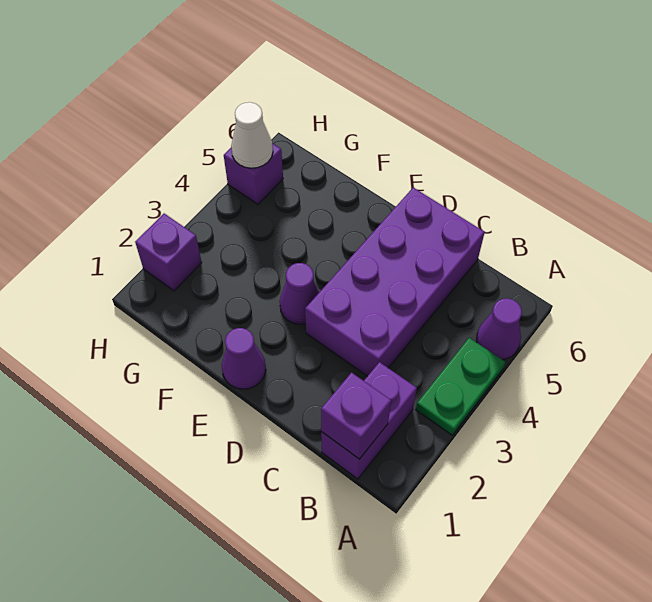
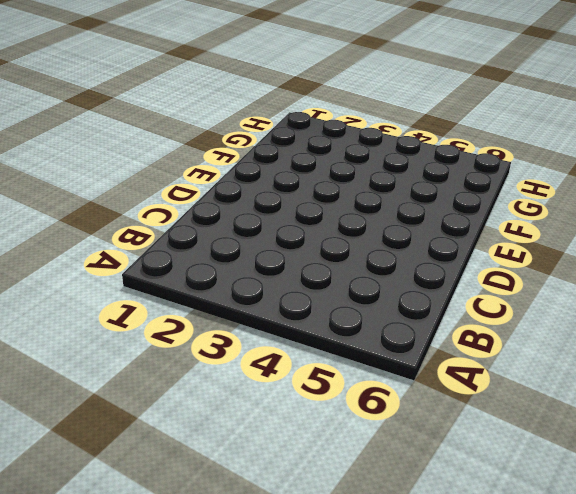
none -> green 1x2 plate [416,338,505,435]
none -> purple 1x1 cone [477,299,522,360]

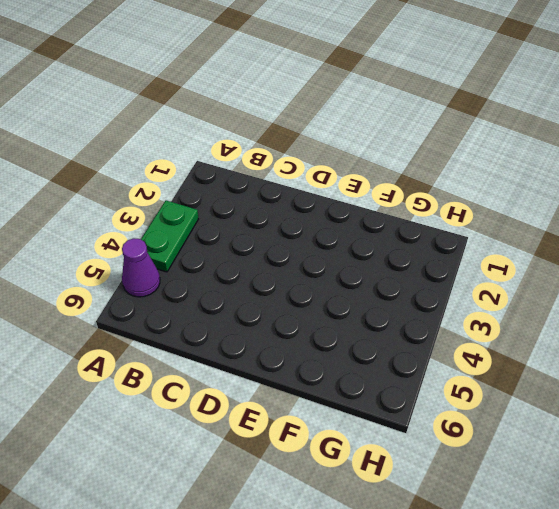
none -> purple 1x2 brick [321,362,417,479]
none -> purple 2x4 brick [305,188,485,376]

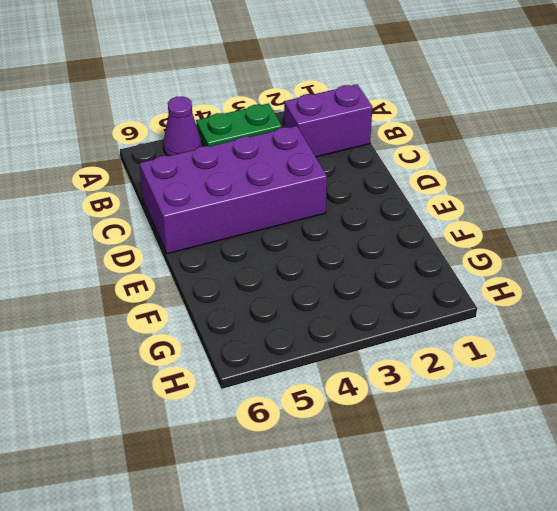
none -> purple 1x1 cone [222,328,266,389]
none -> purple 1x1 cone [280,263,319,325]

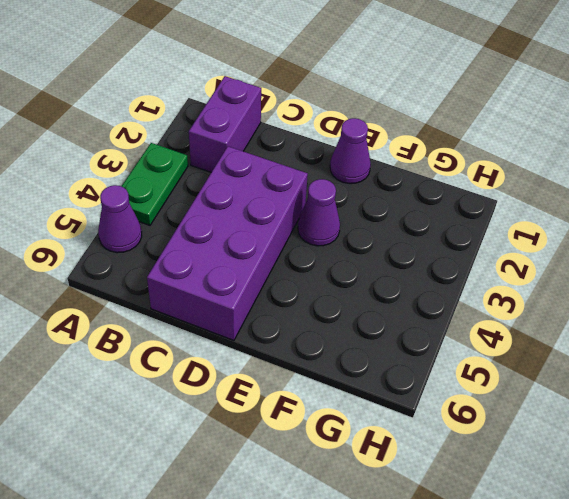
none -> purple 1x1 brick [135,214,202,291]
none -> purple 1x1 brick [224,143,283,204]

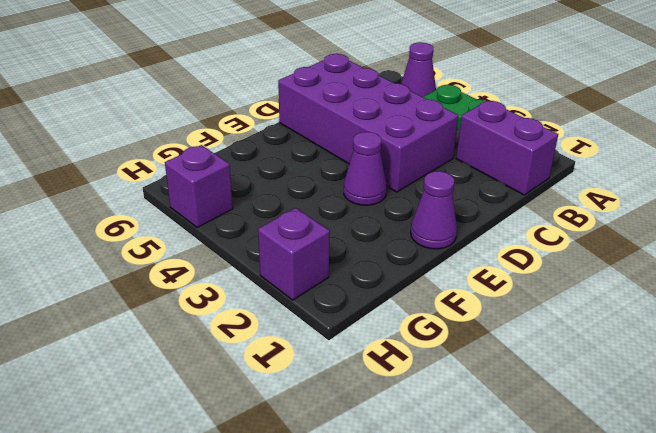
none -> purple 1x1 brick [321,373,391,459]
none -> white 1x1 cone [231,102,273,168]

